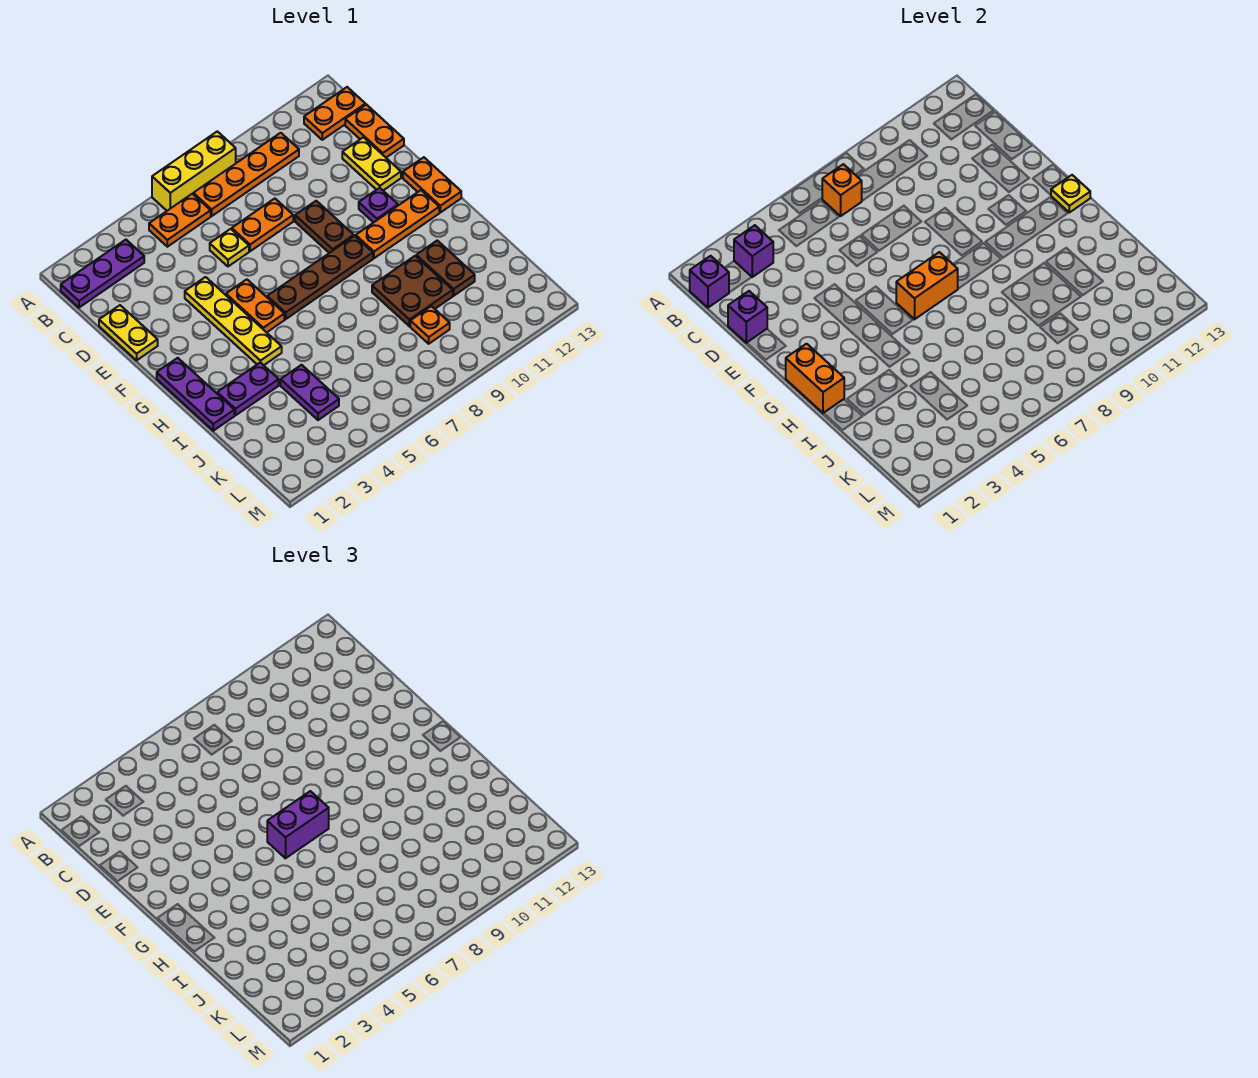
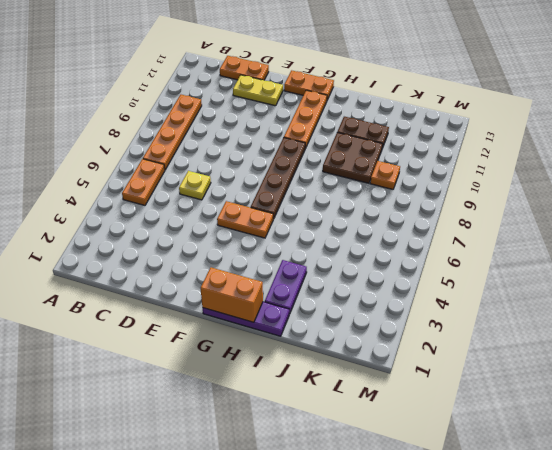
none -> yellow 1x3 brick [152,131,236,211]
none -> purple 1x3 plate [61,240,144,308]
none -> orange 1x2 plate [304,87,365,140]
none -> yellow 1x2 plate [99,305,158,360]

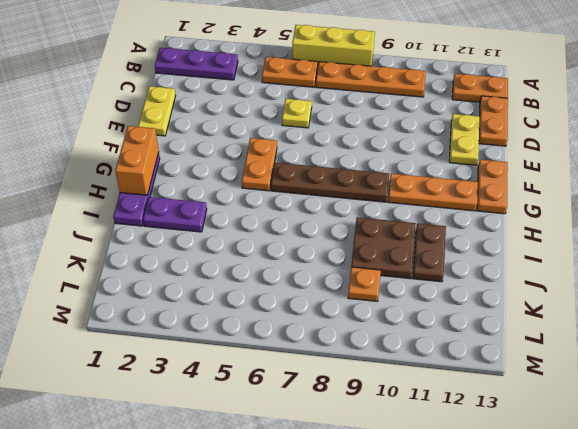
none -> orange 1x2 plate [232,199,293,251]
none -> yellow 1x4 plate [185,277,282,365]
none -> brown 1x2 plate [295,201,354,253]
none -> purple 1x1 plate [359,188,398,223]

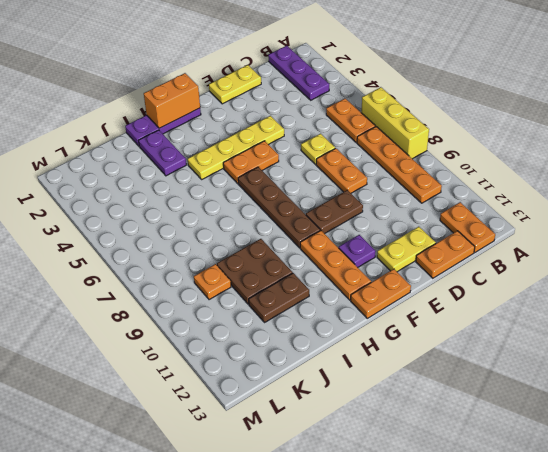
none -> purple 1x2 plate [281,365,339,420]
none -> purple 1x1 brick [690,256,729,308]
none -> purple 1x1 brick [734,225,773,277]
none -> orange 1x1 brick [822,164,862,216]

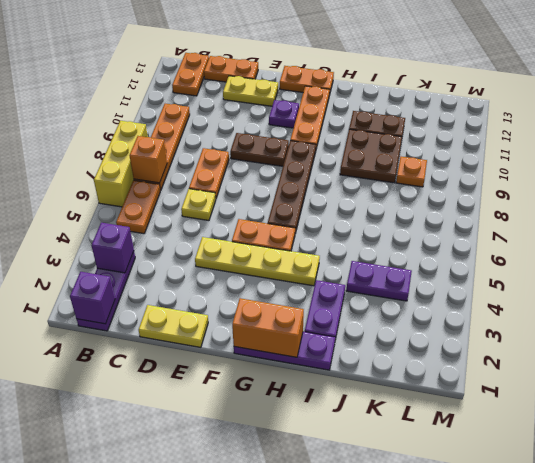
none -> purple 1x1 brick [728,291,767,343]
none -> orange 1x2 brick [896,252,958,319]
none -> yellow 1x1 plate [1051,175,1090,212]
none -> purple 1x2 brick [267,791,329,858]

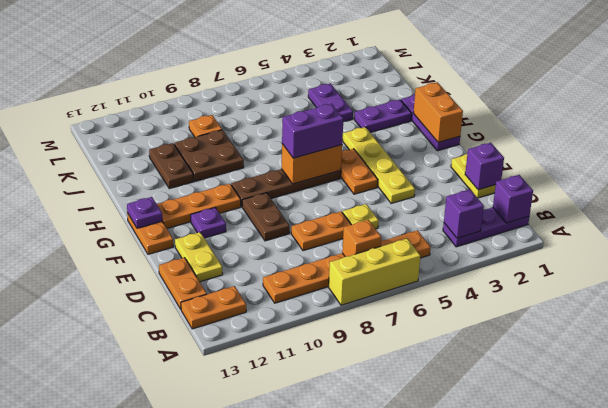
purple 1x1 plate [127,197,162,228] -> yellow 1x1 plate [1051,175,1090,212]

